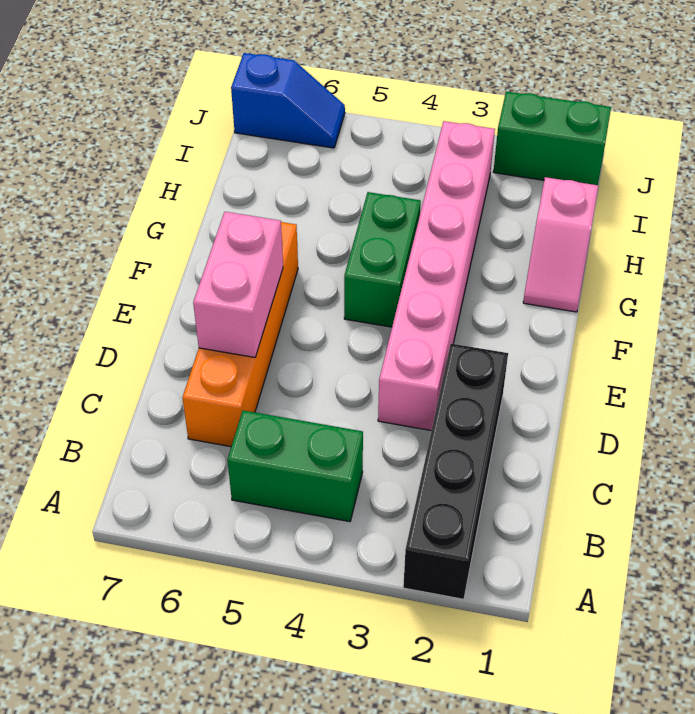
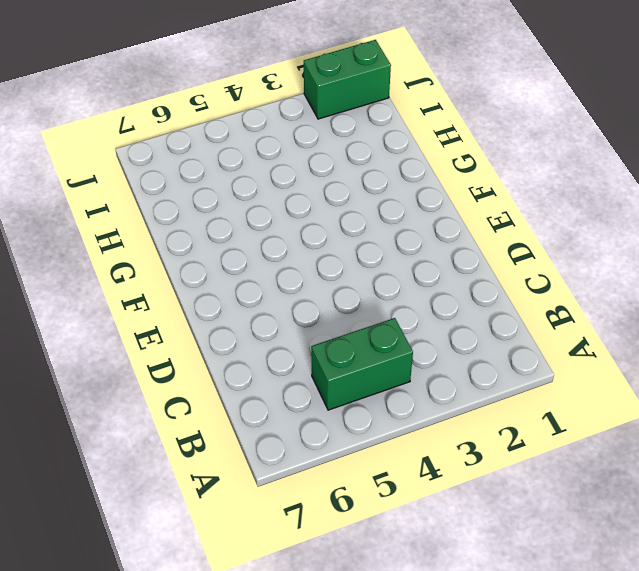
none -> black 1x4 brick [403,344,508,599]
none -> orange 1x4 brick [182,222,298,447]

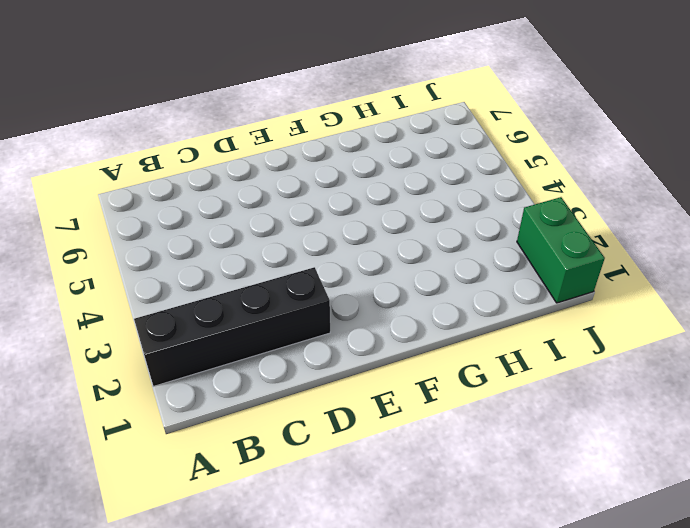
none -> green 1x2 brick [228,410,363,522]
none -> orange 1x4 brick [182,222,298,447]

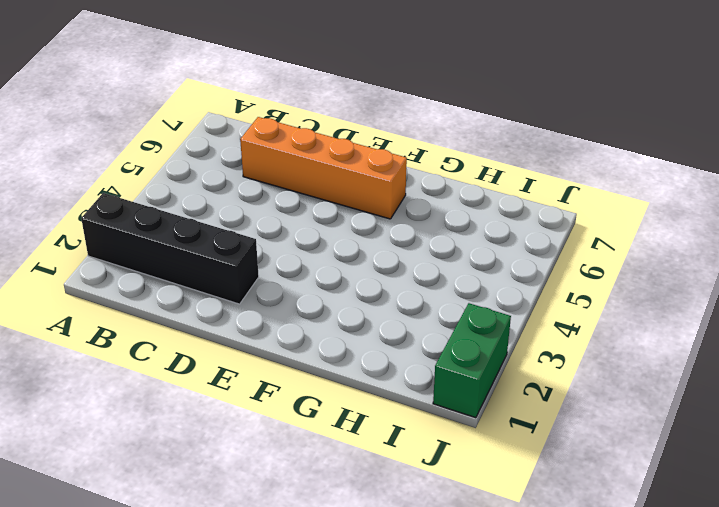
none -> green 1x2 brick [228,410,363,522]
none -> pink 1x6 brick [378,121,495,431]

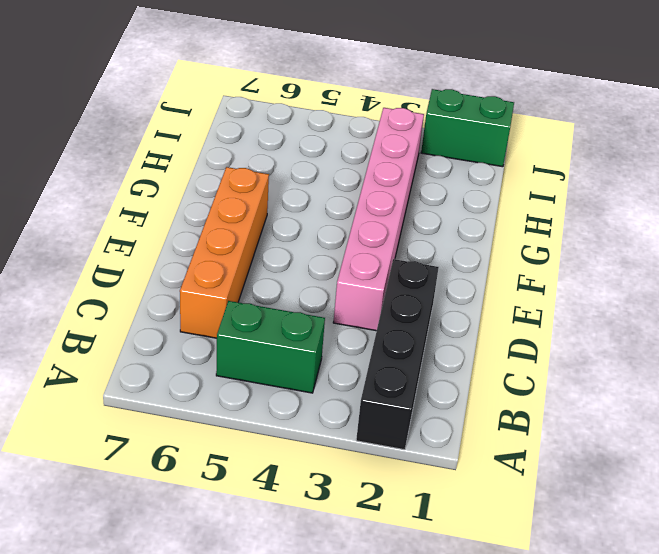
none -> green 1x2 brick [344,192,421,327]
none -> pink 1x2 slope [523,177,598,312]

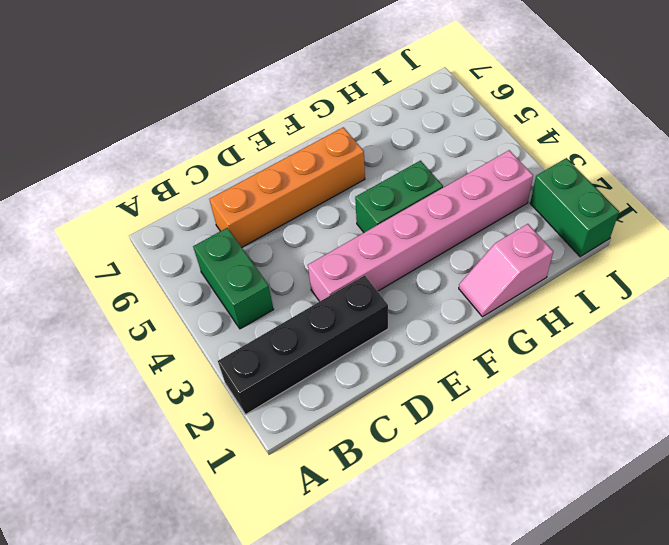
none -> blue 1x2 slope [231,53,345,148]
none -> pink 1x2 brick [193,212,283,357]

